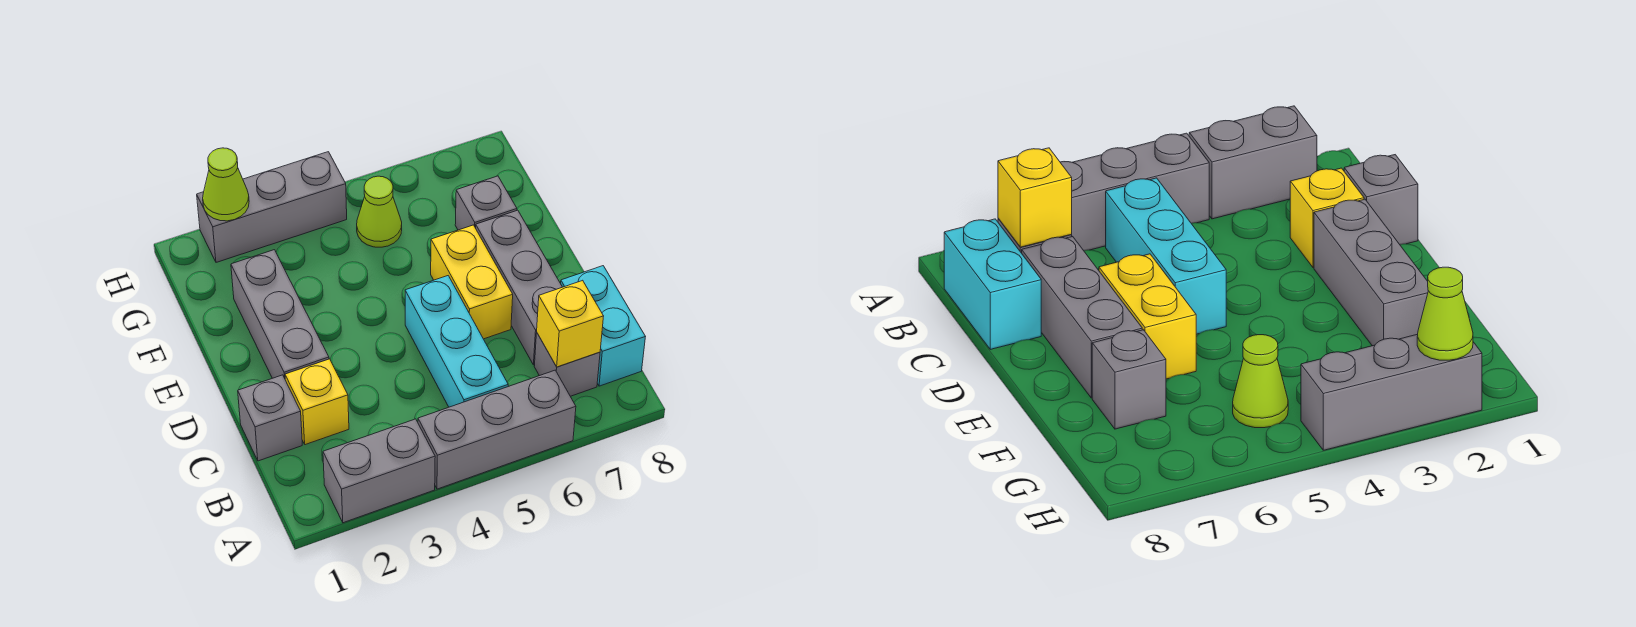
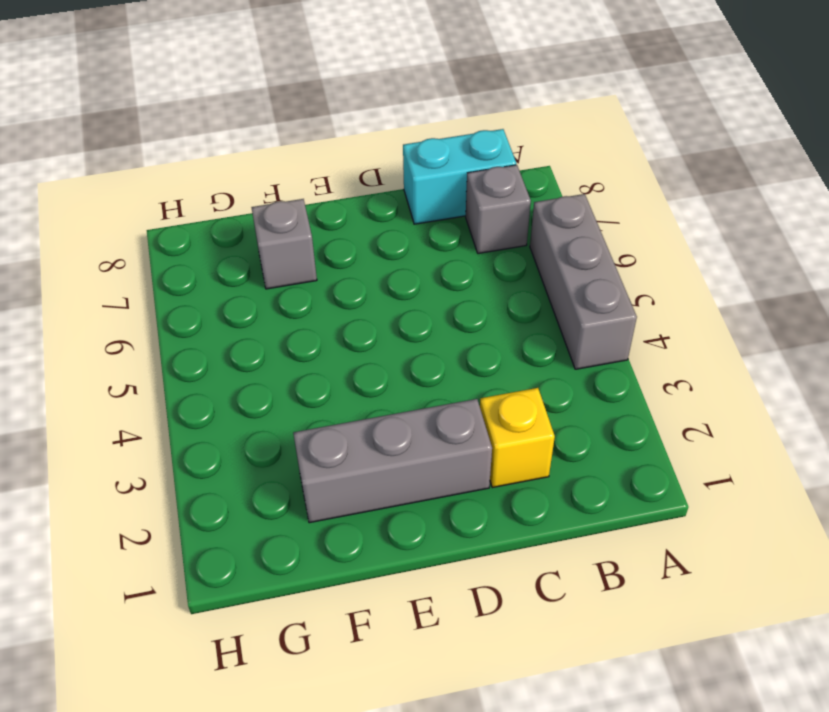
none -> grey 1x2 brick [323,419,435,523]
none -> cyan 1x3 brick [405,276,508,407]
none -> grey 1x1 brick [238,375,302,461]

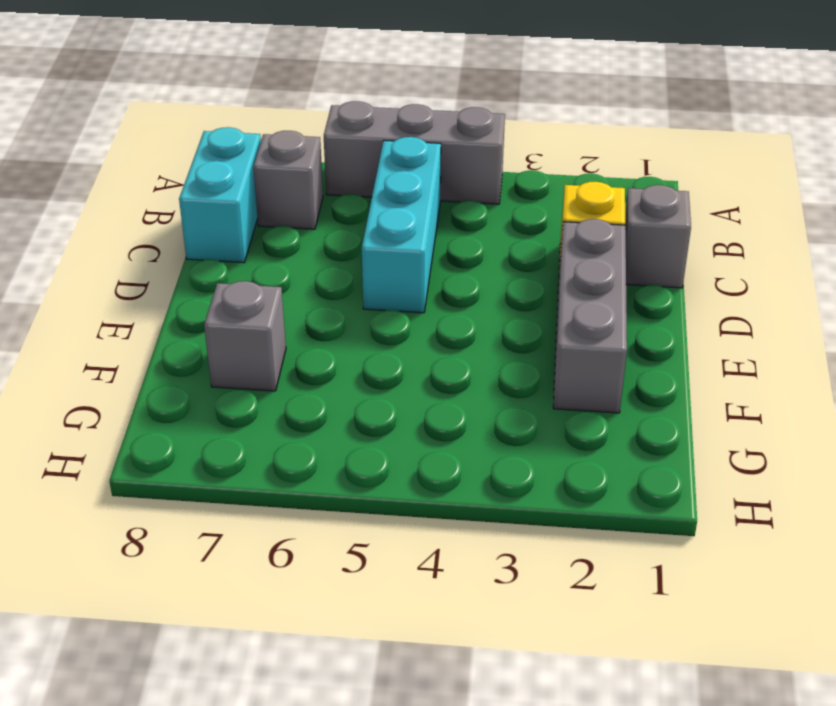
none -> grey 1x2 brick [323,419,435,523]
none -> grey 1x3 brick [476,210,562,365]
none -> yellow 1x2 brick [431,225,513,339]

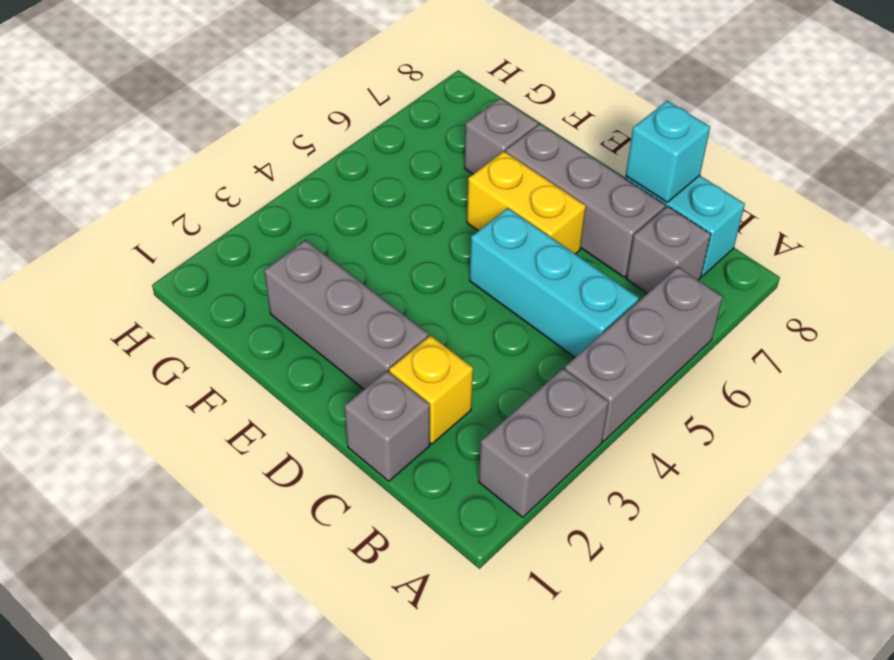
cyan 1x1 brick [626,101,710,202] -> none
none -> lime 1x1 cone [357,176,402,247]
none -> grey 1x3 brick [197,152,347,262]
none -> yellow 1x1 brick [537,280,604,367]

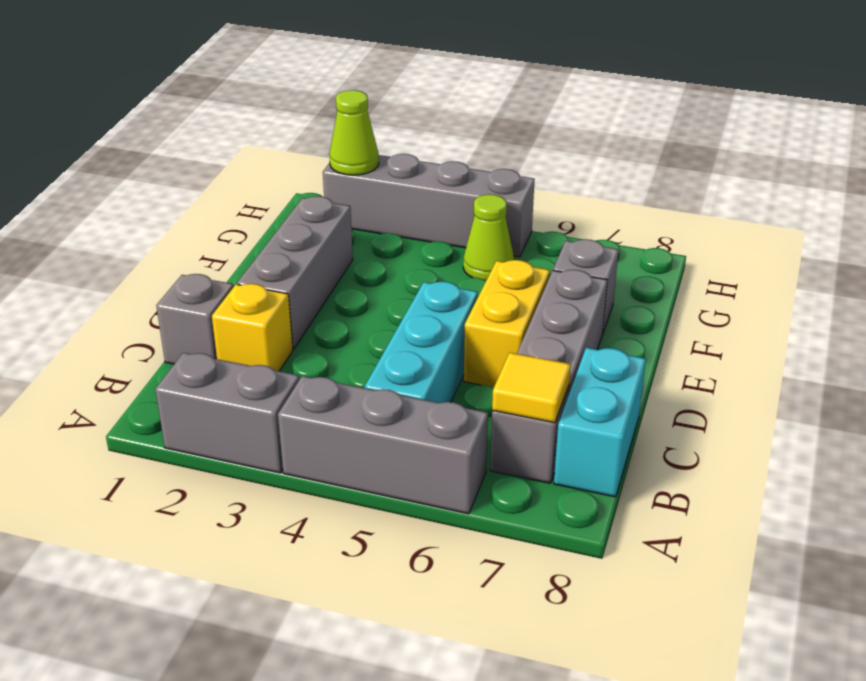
yellow 1x1 tile [492,353,571,423] -> yellow 1x1 brick [537,280,604,367]
grey 1x4 brick [323,154,535,257] -> grey 1x3 brick [197,152,347,262]

